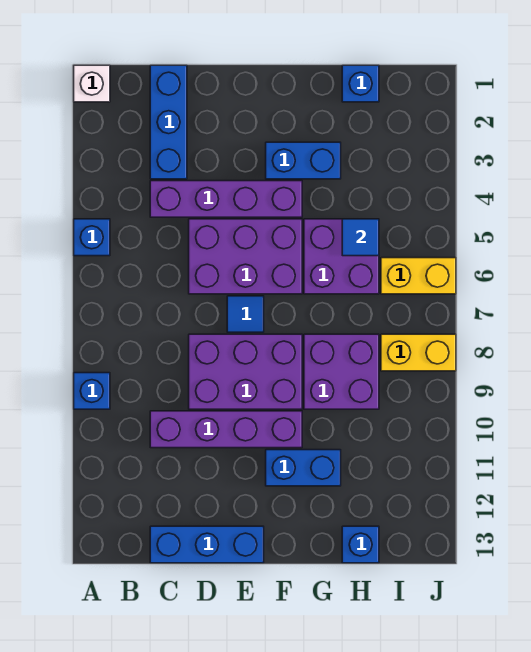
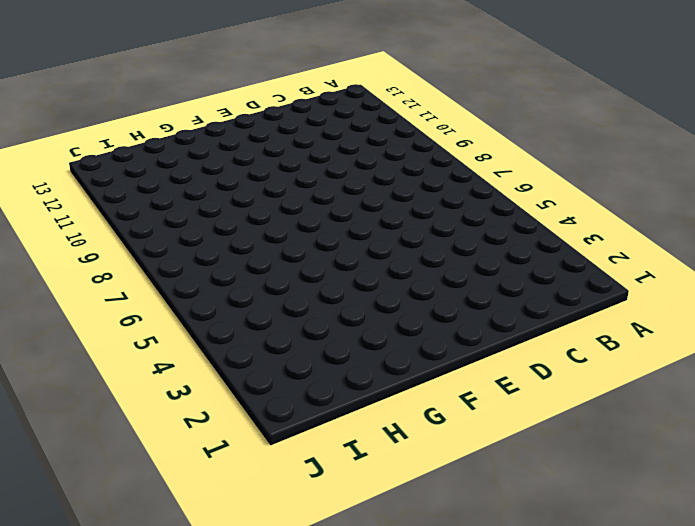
none -> white 1x1 brick [74,65,110,102]
none -> blue 1x1 brick [74,219,110,256]
none -> blue 1x1 brick [74,373,110,409]

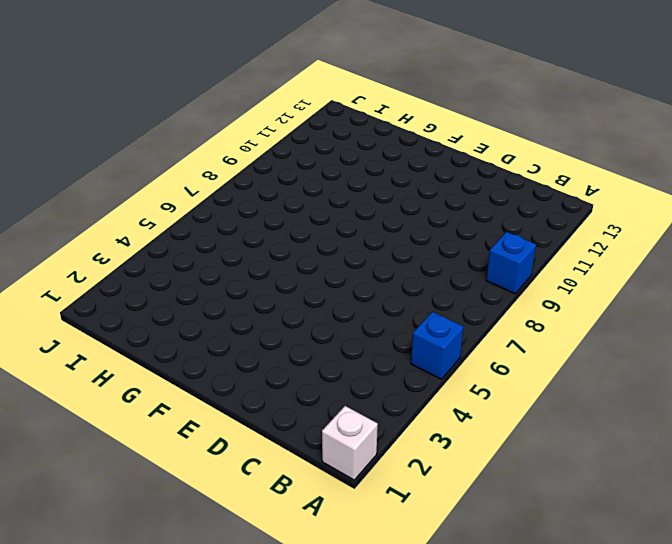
none -> blue 1x3 brick [150,65,187,179]
none -> purple 1x4 brick [150,181,302,217]
none -> purple 1x4 brick [150,411,302,448]

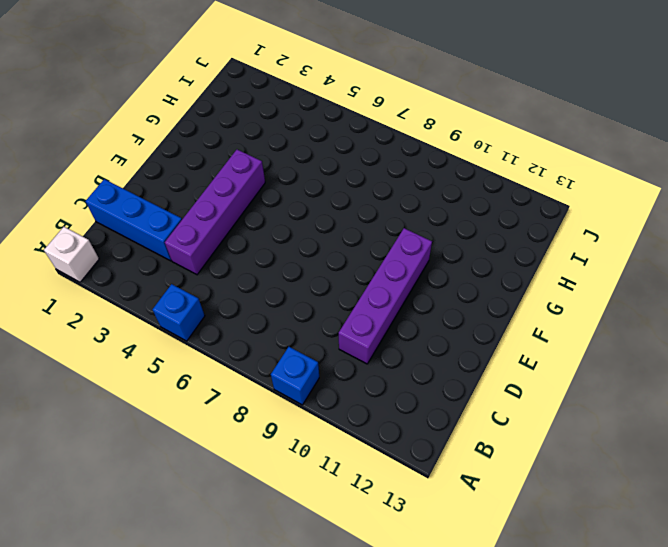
none -> blue 1x3 brick [150,526,264,563]
none -> purple 2x3 brick [189,219,302,294]
none -> purple 2x3 brick [189,334,302,409]

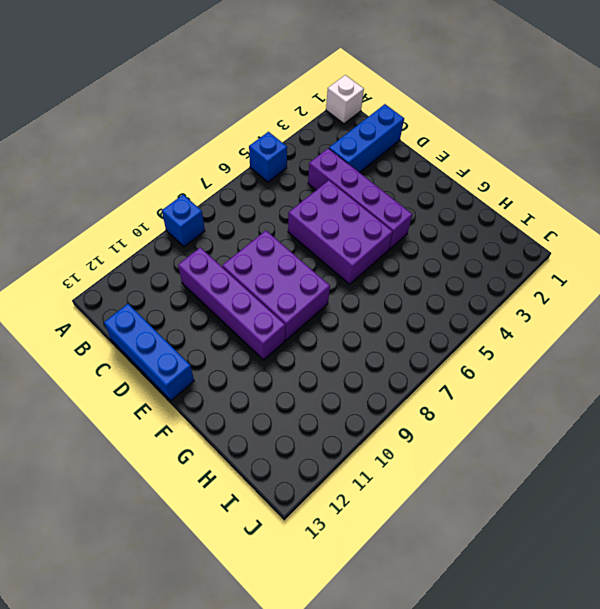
none -> blue 1x1 tile [227,296,264,332]
none -> blue 1x2 brick [266,142,341,179]
none -> blue 1x2 brick [266,450,341,486]

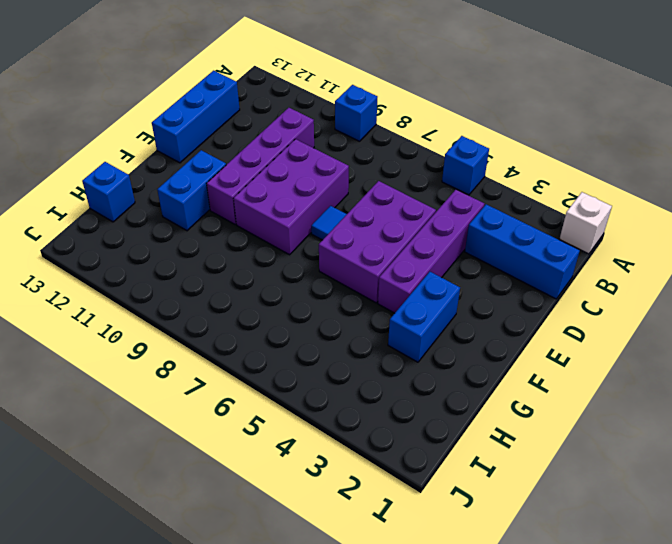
none -> purple 2x2 brick [304,219,379,294]
none -> purple 2x2 brick [304,334,379,409]
none -> blue 1x1 brick [342,65,379,102]

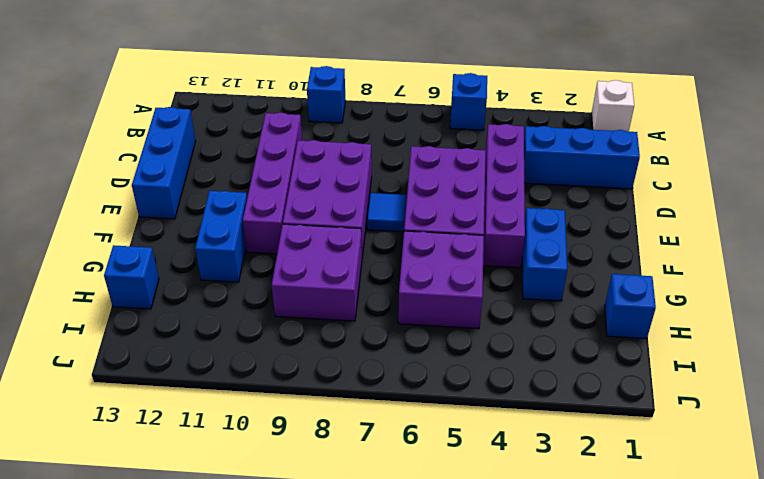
none -> yellow 1x2 brick [381,258,456,294]
none -> yellow 1x2 brick [381,334,456,371]
none -> blue 1x1 tile [342,219,379,256]

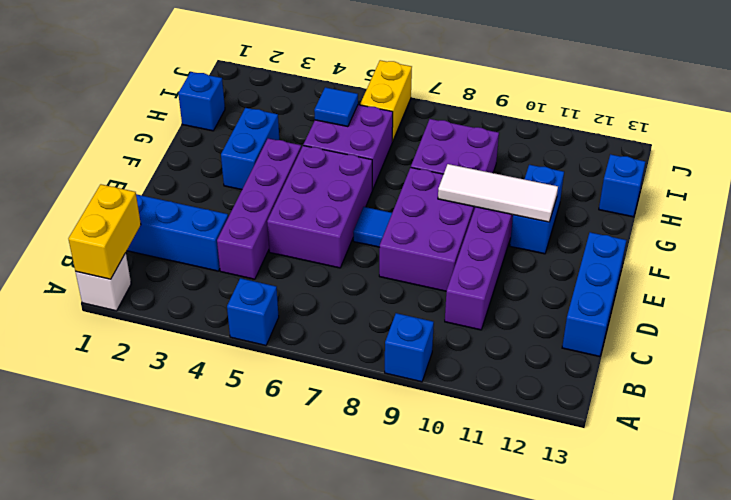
yellow 1x2 brick [68,184,141,279] -> yellow 1x2 brick moved to [381,334,456,371]
white 1x3 tile [438,164,558,222] -> none

